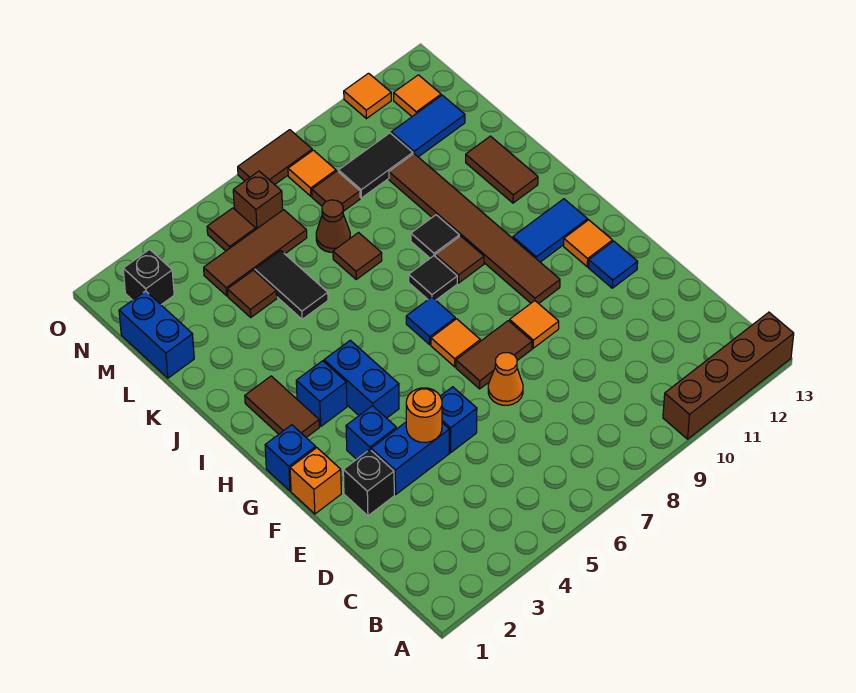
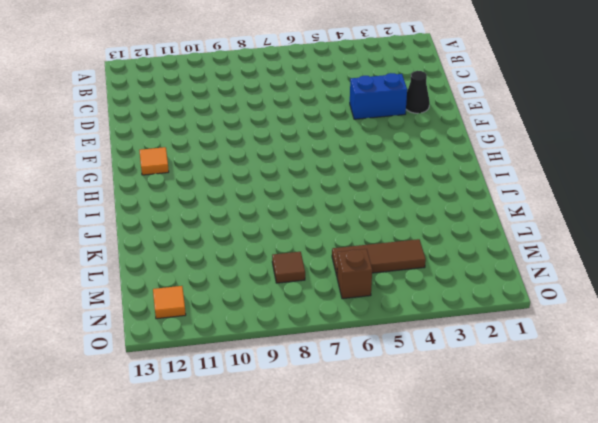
black 1x1 cone [406,71,430,113] -> black 1x1 brick [343,450,394,516]
none -> brown 1x4 brick [663,312,794,439]
none -> blue 1x1 brick [441,387,477,453]
none -> orange 1x1 cone [488,353,523,405]
none -> orange 1x1 brick [290,448,341,514]

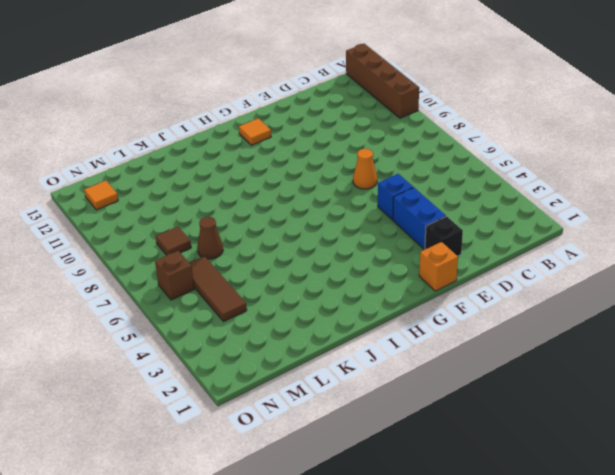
none -> blue 1x1 brick [346,406,397,459]
none -> brown 1x2 tile [456,321,532,389]
none -> orange 1x1 tile [510,301,559,348]
none -> blue 1x1 tile [588,241,638,288]

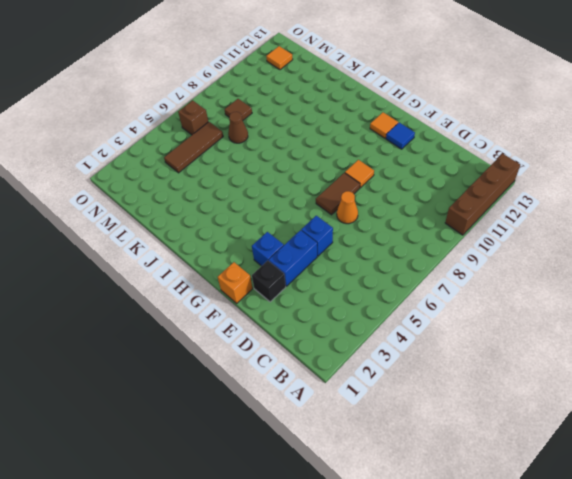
none -> blue 1x1 brick [265,425,316,491]
none -> blue 1x2 brick [324,340,399,418]
none -> orange 1x1 tile [431,319,480,367]
none -> brown 1x6 tile [389,154,560,303]

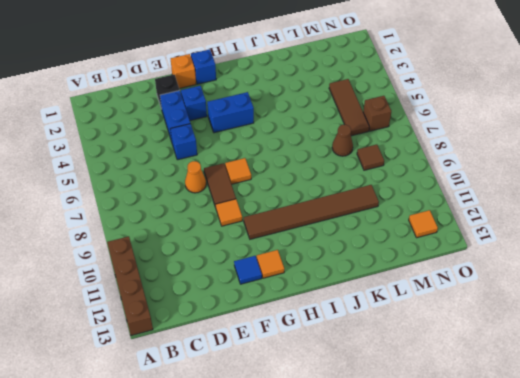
none -> brown 1x2 tile [245,376,319,437]
none -> blue 1x1 brick [296,361,347,426]
none -> blue 1x1 tile [406,297,455,345]
none -> blue 1x2 tile [513,199,587,262]

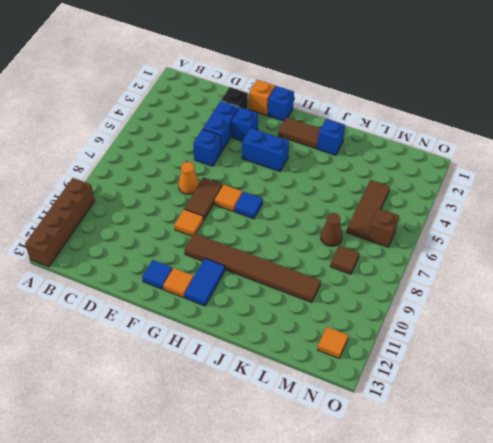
blue 1x1 brick [317,119,345,155] -> blue 1x1 brick moved to [296,361,347,426]
none -> black 1x1 tile [409,256,457,300]
none -> brown 1x1 tile [435,236,484,283]
none -> black 1x1 tile [411,215,459,258]
none -> brown 1x2 tile [466,136,538,203]

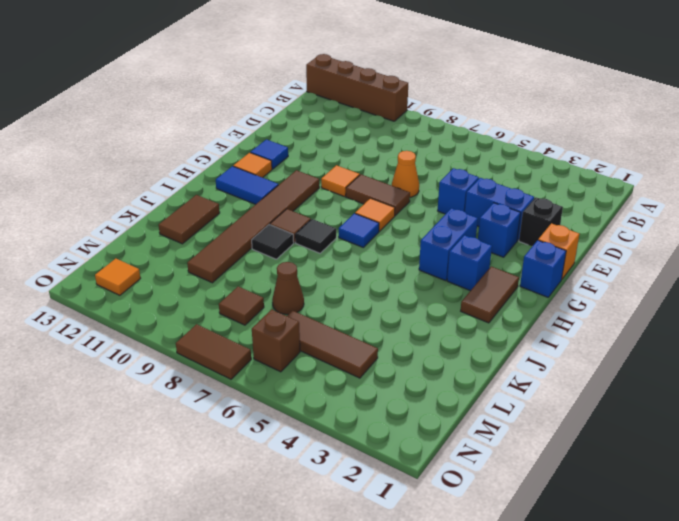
none -> black 1x2 tile [255,250,328,319]
none -> brown 1x1 tile [333,233,382,279]
none -> blue 1x2 brick [119,291,194,378]
none -> brown 1x1 tile [227,270,277,317]

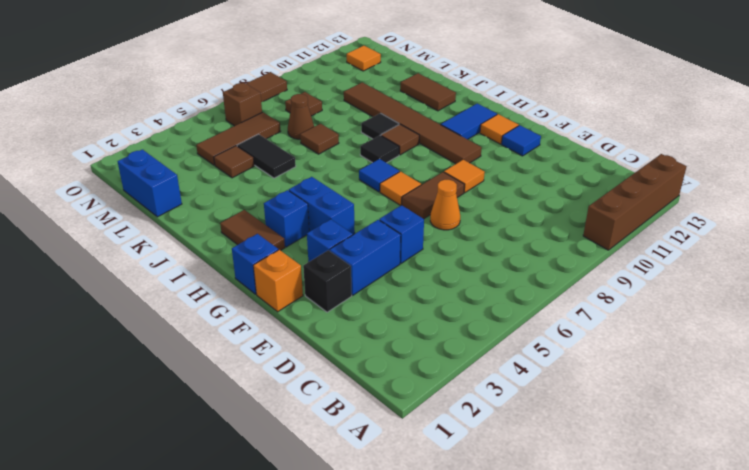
none -> black 1x2 tile [338,133,413,198]
none -> blue 1x2 tile [391,95,465,157]
none -> black 1x1 brick [123,249,174,305]
none -> brown 1x1 tile [207,208,256,251]

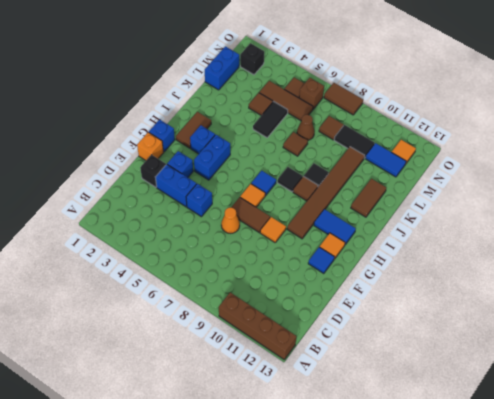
none -> orange 1x1 tile [288,150,336,196]
none -> orange 1x1 tile [344,73,391,119]
none -> orange 1x1 round brick [406,388,442,443]

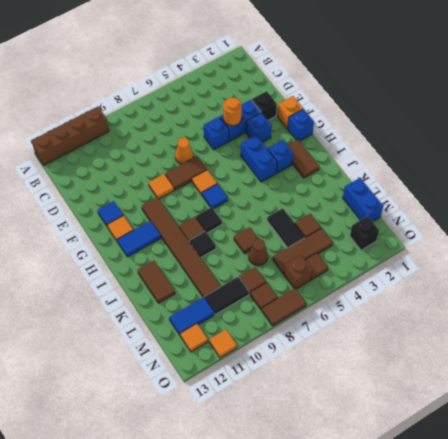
brown 1x1 tile [250,283,278,310] -> orange 1x1 tile [288,150,336,196]

